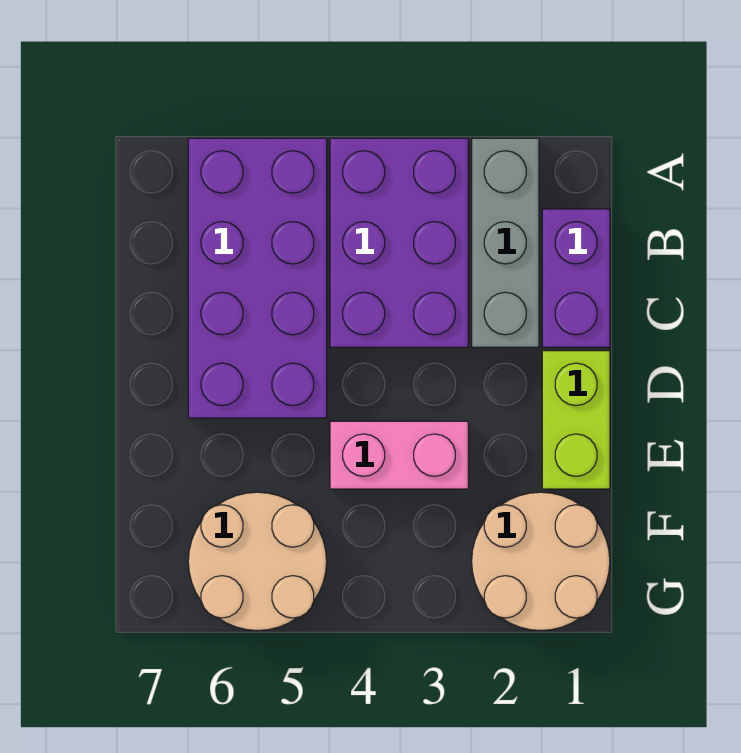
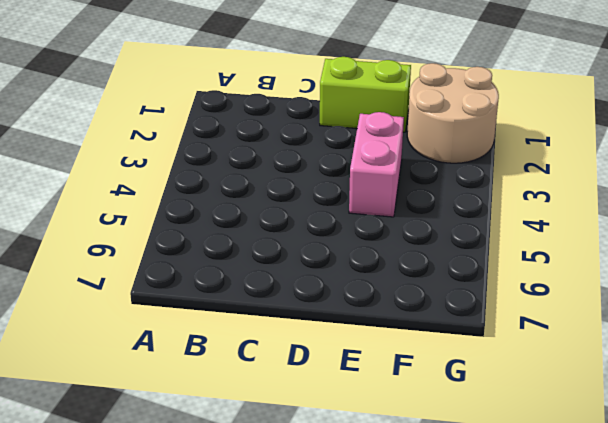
none -> grey 1x3 brick [472,138,539,347]
none -> purple 2x3 brick [330,138,468,347]

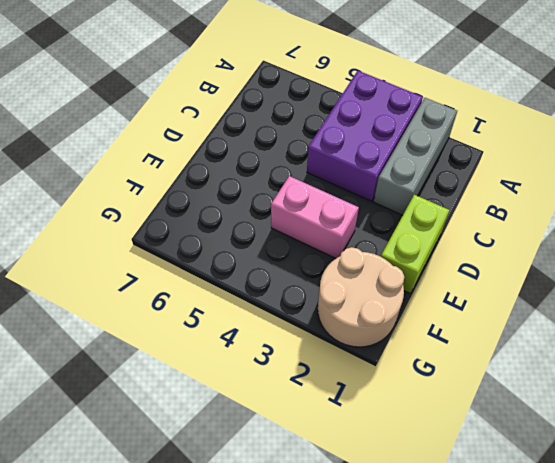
none -> purple 2x4 brick [188,138,327,418]
none -> purple 1x2 brick [542,209,610,347]

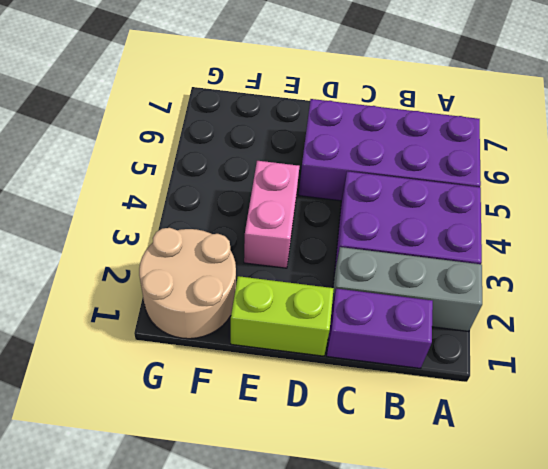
none -> tan 2x2 round brick [188,492,327,631]

